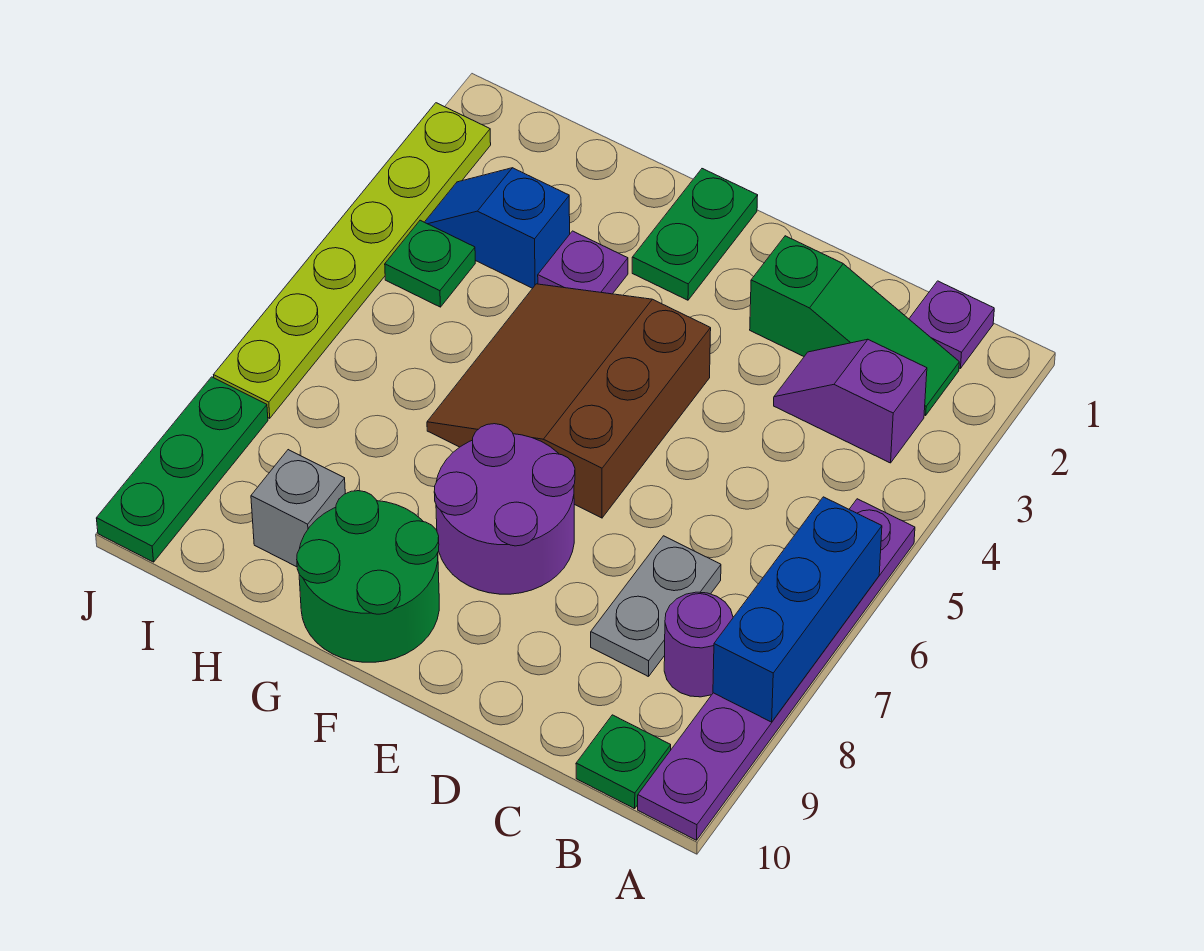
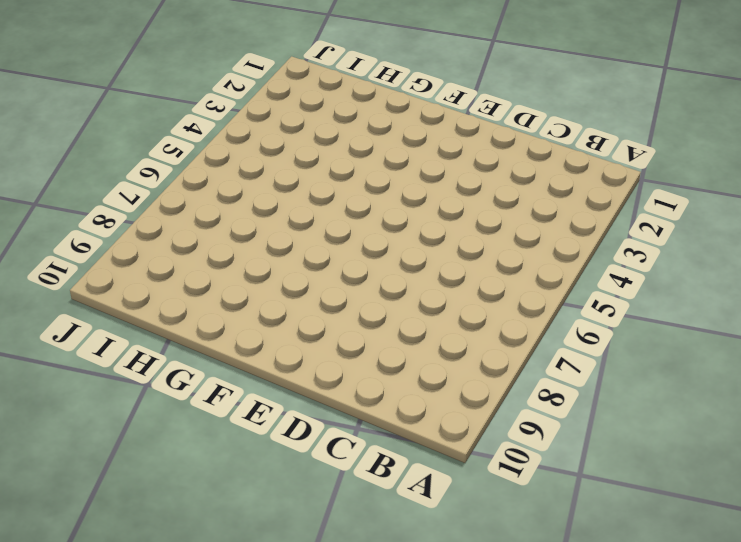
none -> purple 1x6 plate [638,499,915,840]
none -> purple 1x1 plate [909,281,994,368]
none -> green 1x3 slope [750,236,959,415]

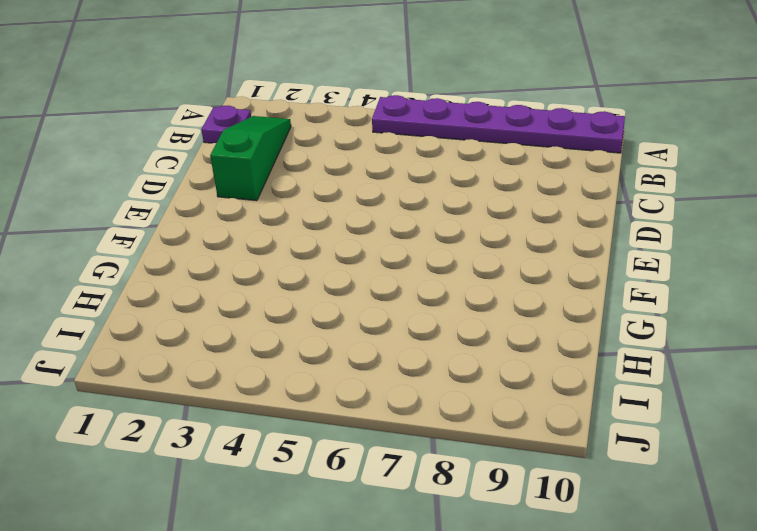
none -> purple 1x2 slope [774,339,927,463]
none -> purple 1x1 round brick [664,592,733,697]
none -> green 1x1 plate [576,715,671,809]

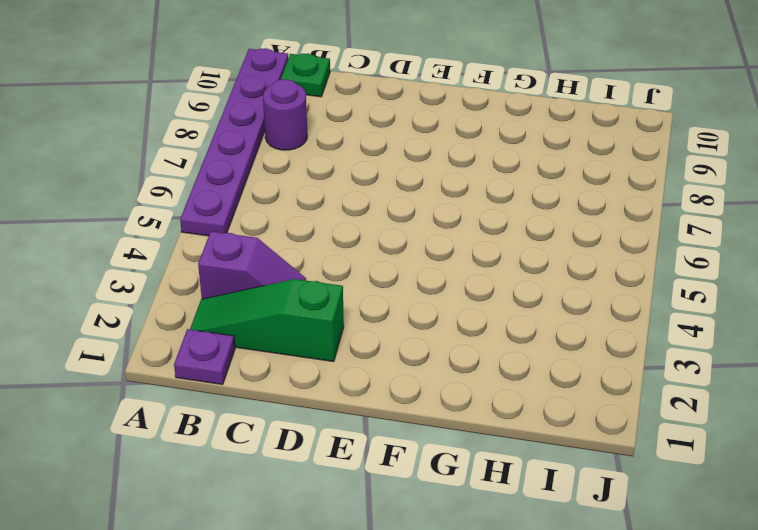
none -> grey 1x2 plate [591,536,721,677]
none -> brown 3x3 slope [427,284,711,518]
none -> purple 2x2 round brick [434,424,575,594]

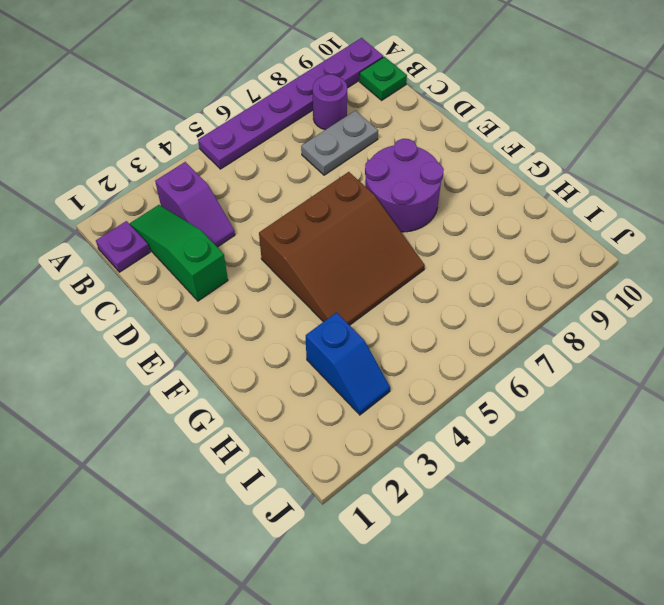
none -> green 1x2 plate [632,169,758,300]
none -> green 2x2 round brick [297,491,439,662]
none -> purple 1x1 plate [538,231,628,294]

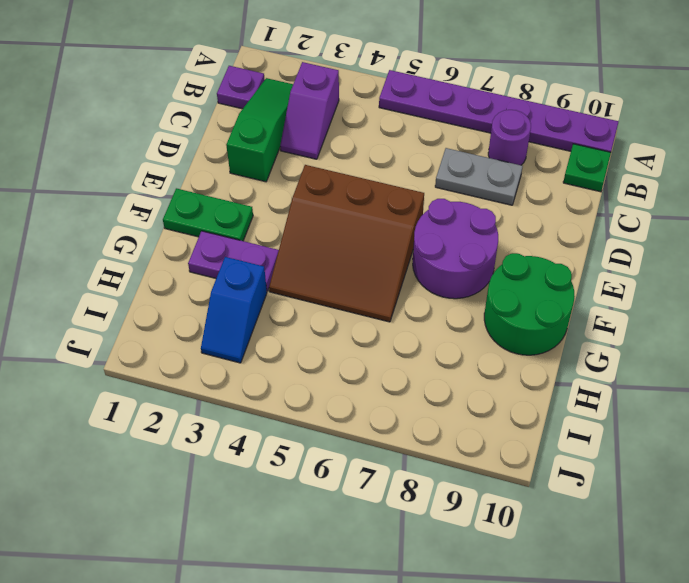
purple 1x2 plate [188,231,279,291] -> purple 1x1 plate [538,231,628,294]
none -> grey 1x1 brick [251,450,345,567]
none -> green 1x1 plate [385,220,475,307]
none -> lime 1x6 plate [214,103,491,418]

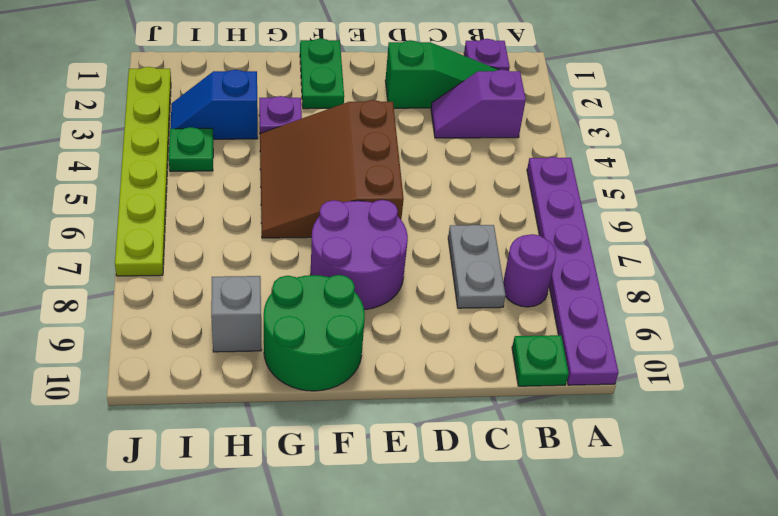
none -> green 1x3 plate [96,377,268,562]
none -> blue 1x3 brick [713,497,882,722]

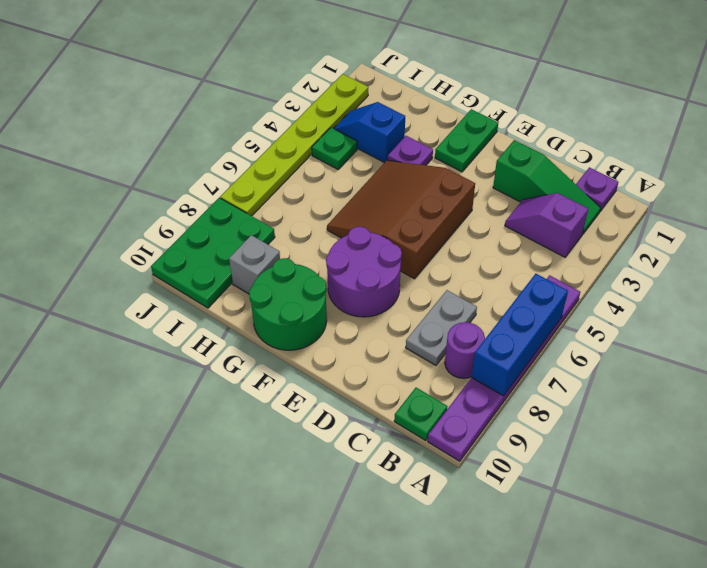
green 2x3 plate [151,198,275,308] -> green 1x3 plate [96,377,268,562]

